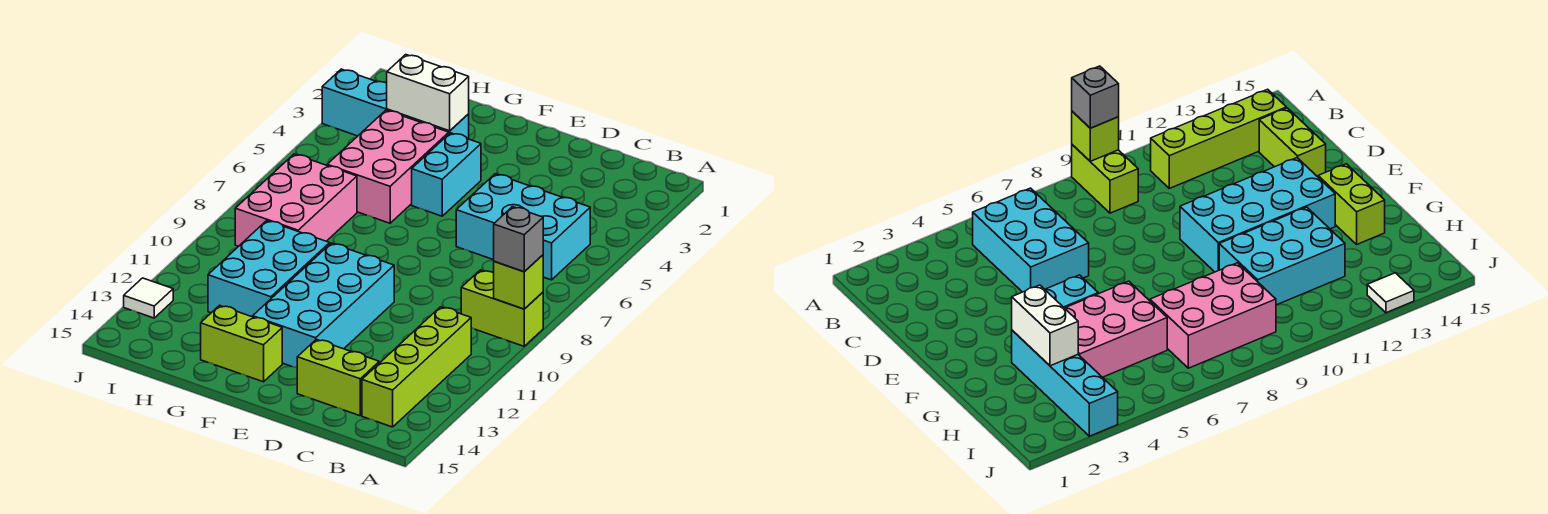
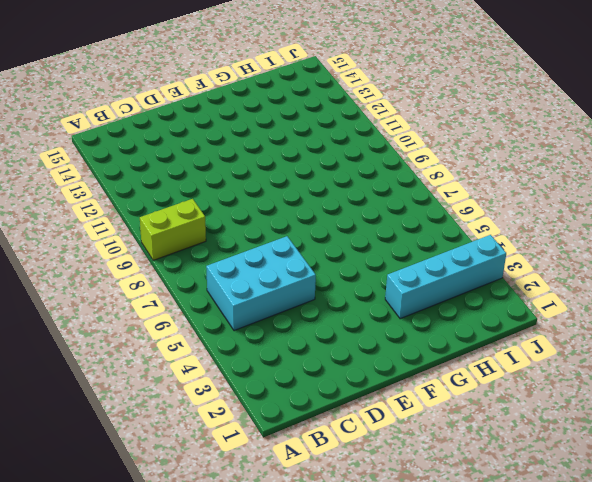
none -> lime 1x4 brick [362,307,471,427]
none -> lime 1x2 brick [297,339,379,416]
none -> cyan 2x4 brick [253,243,394,368]

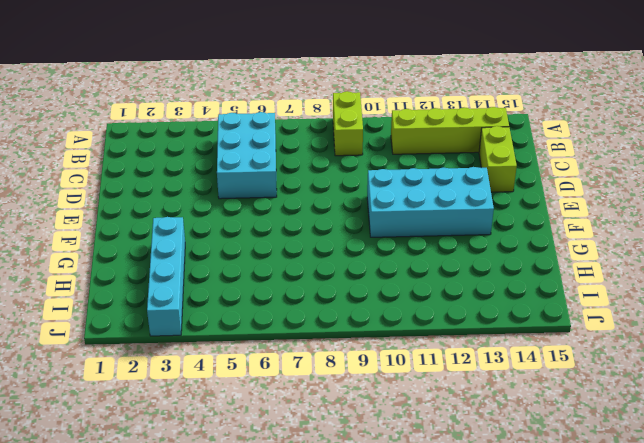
none -> cyan 1x2 brick [412,133,481,216]
none -> lime 1x2 brick [201,305,282,382]
none -> pink 2x3 brick [327,110,449,223]

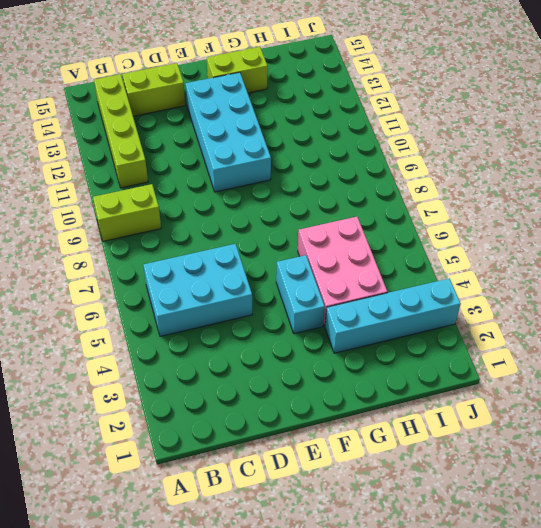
none -> cyan 2x3 brick [208,221,330,317]
none -> pink 2x3 brick [235,154,357,246]
none -> white 1x1 tile [124,278,173,318]

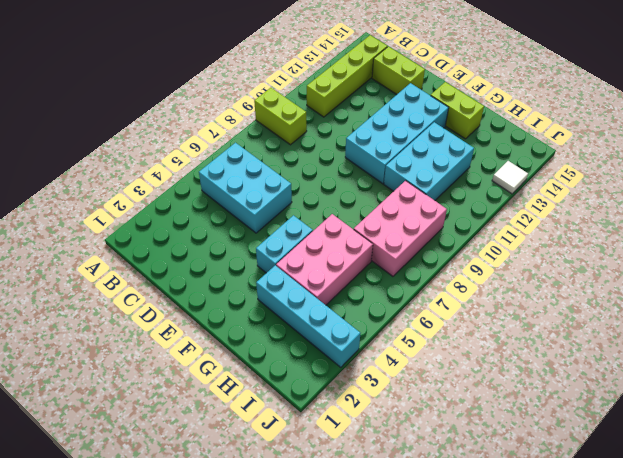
none -> lime 1x1 brick [494,255,543,309]
none -> white 1x2 brick [387,55,469,131]
none -> grey 1x1 brick [494,207,543,272]

